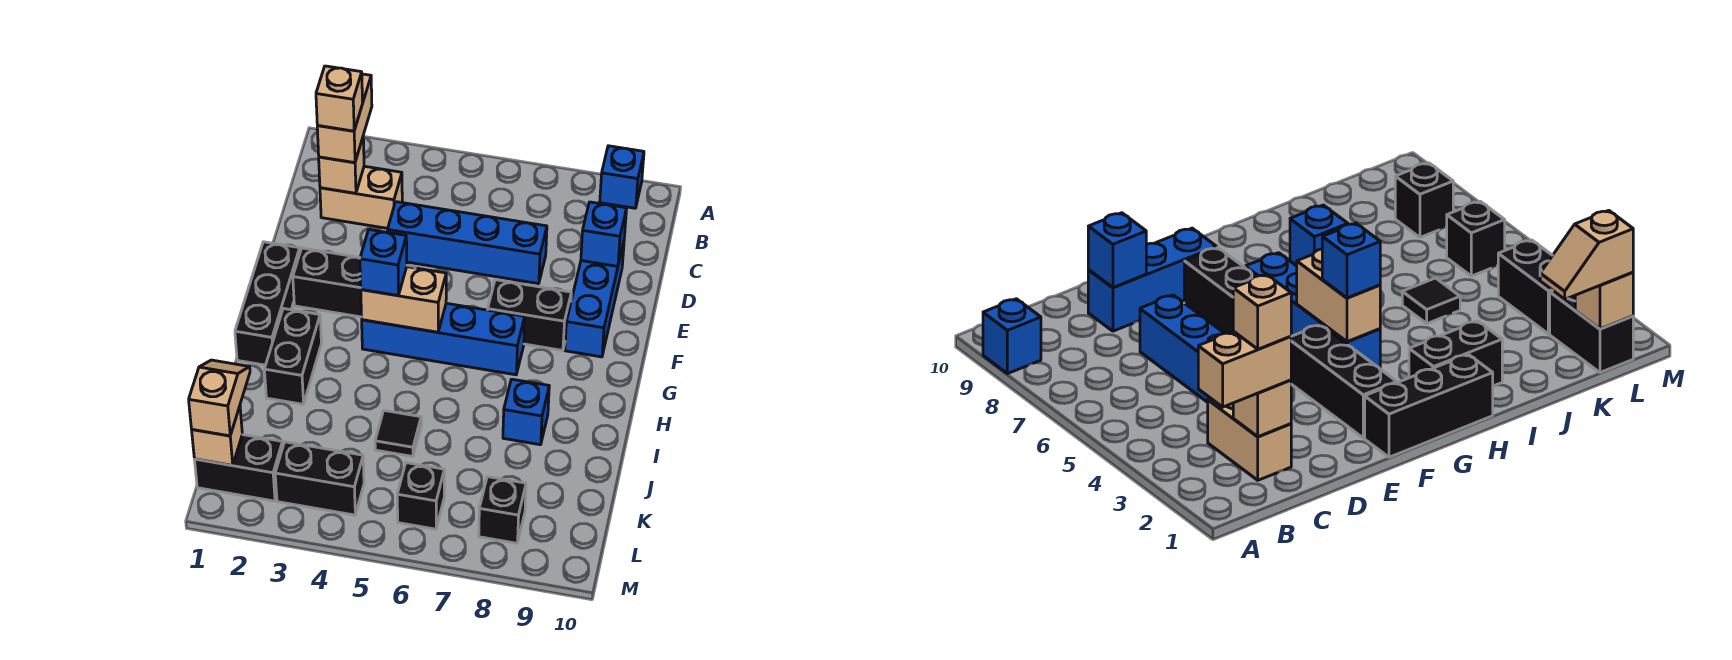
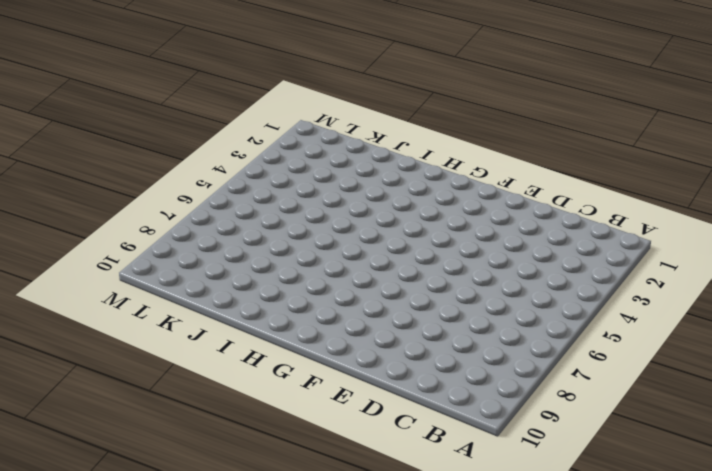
none -> blue 1x1 brick [600,146,644,208]
none -> tan 1x2 brick [320,166,402,228]
none -> blue 1x4 brick [388,202,547,284]

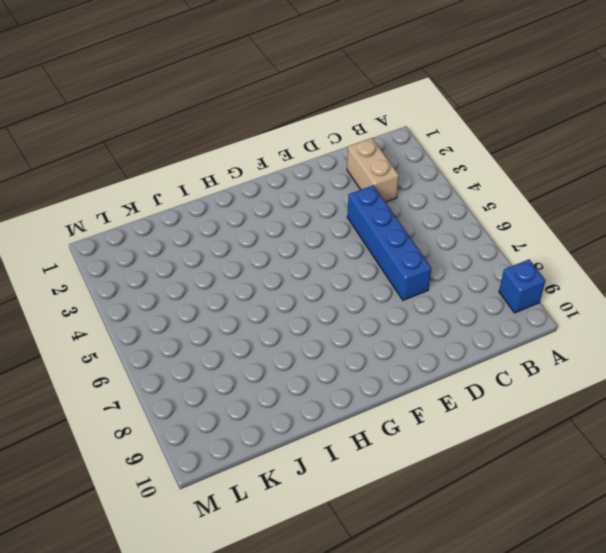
none -> blue 1x3 brick [565,242,624,357]
none -> black 1x3 brick [235,242,300,365]
none -> black 1x3 brick [293,248,415,317]

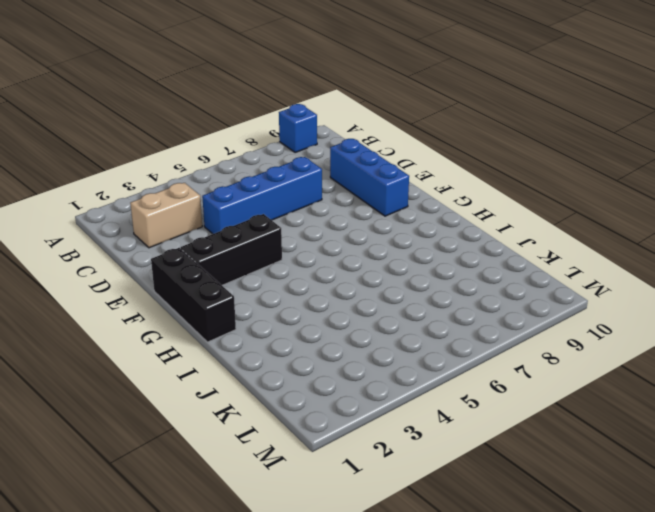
none -> black 1x2 brick [488,280,571,350]
none -> blue 1x4 brick [362,303,525,375]
none -> black 1x2 brick [264,308,321,404]

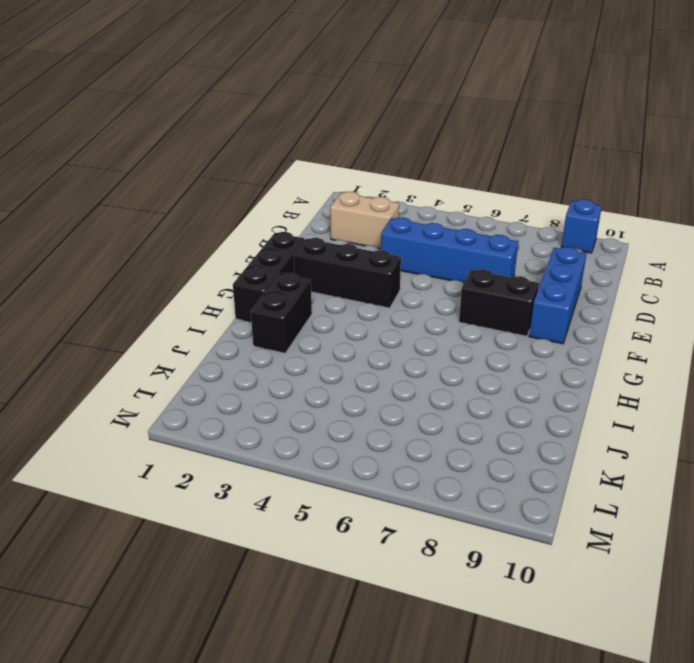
none -> blue 1x4 brick [362,303,525,375]
none -> blue 1x1 brick [503,379,549,445]
none -> black 1x1 tile [375,411,421,457]

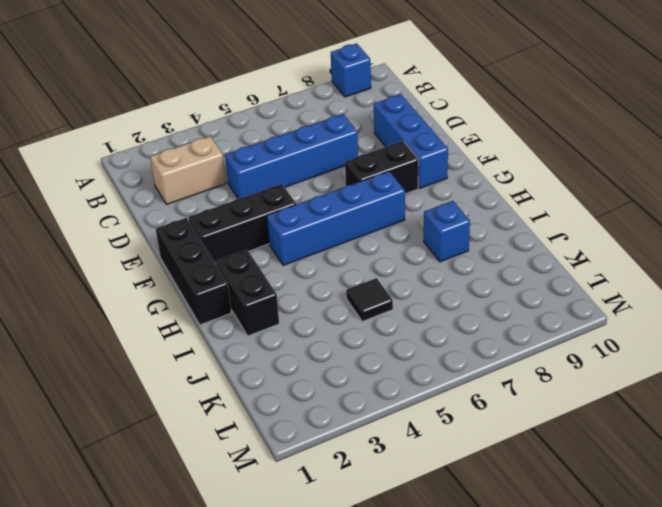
none -> black 1x2 brick [194,435,283,501]
none -> black 1x2 brick [275,442,364,515]
none -> black 1x1 brick [397,463,444,529]

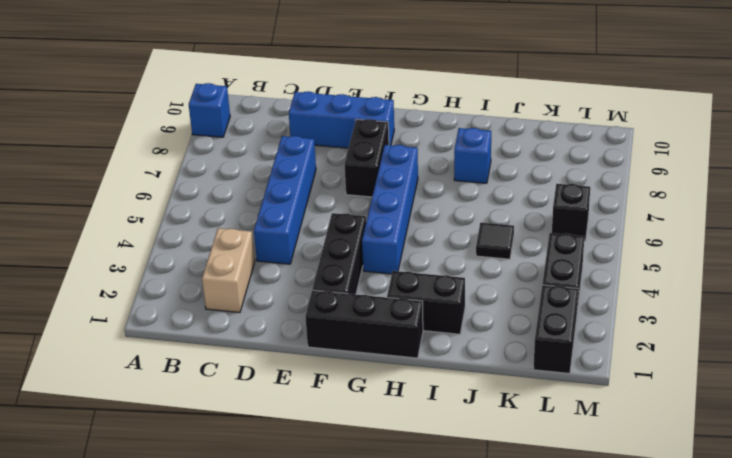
none -> black 1x1 brick [479,477,526,543]
none -> tan 1x1 brick [319,138,364,193]
none -> blue 1x1 brick [581,202,627,266]

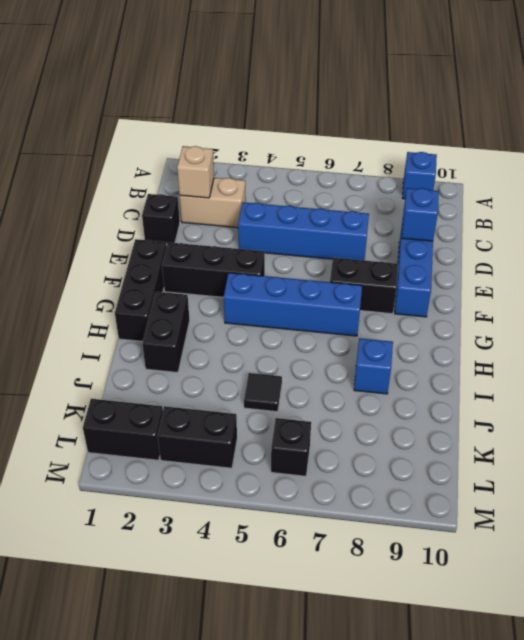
black 1x1 brick [142,194,180,244] -> black 1x1 brick moved to [479,477,526,543]
none -> tan 1x2 brick [361,267,446,332]
none -> tan 1x1 brick [192,406,242,465]
none -> tan 1x2 brick [317,74,372,163]

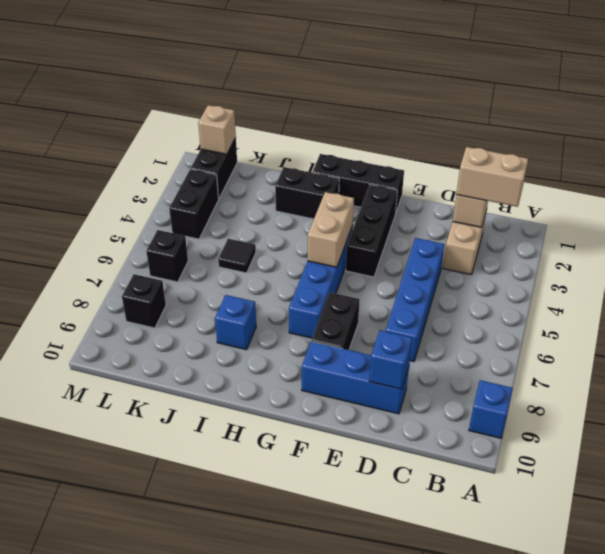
none -> blue 1x1 brick [360,230,407,296]
none -> tan 1x2 slope [189,360,250,436]
none -> tan 1x1 brick [316,66,363,131]

